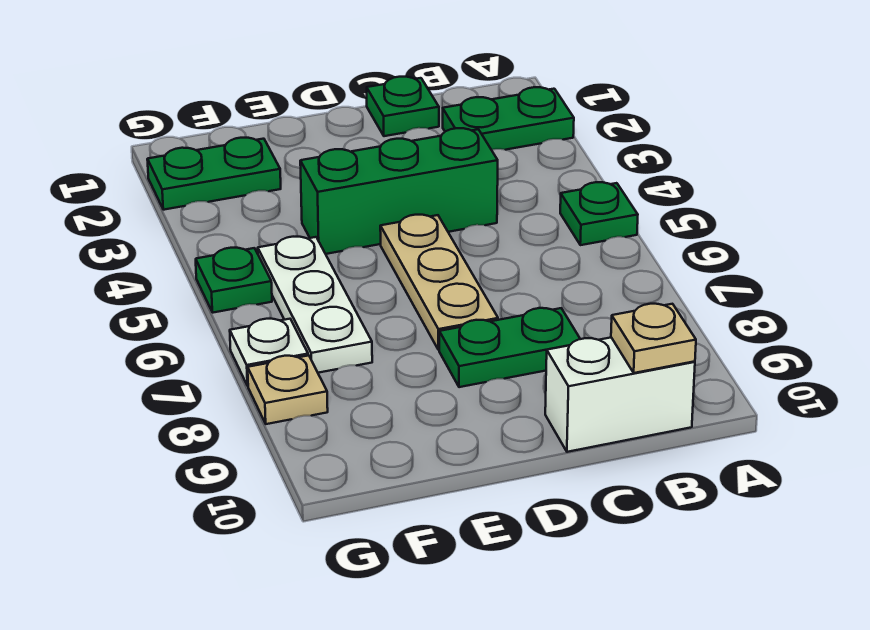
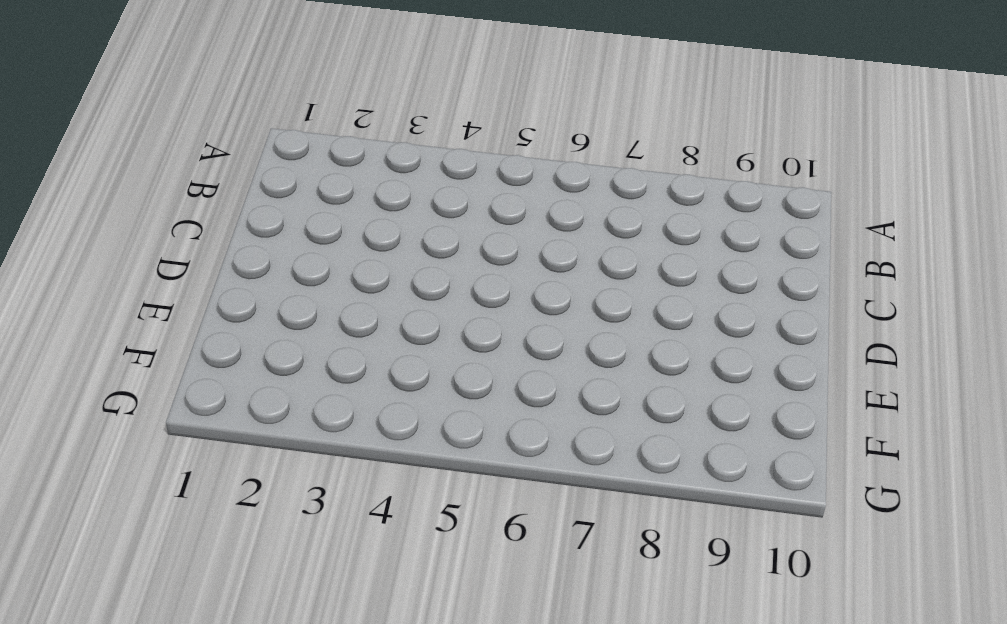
none -> green 1x2 plate [443,87,574,150]
none -> green 1x1 plate [560,182,638,245]
none -> white 1x2 brick [545,338,695,452]

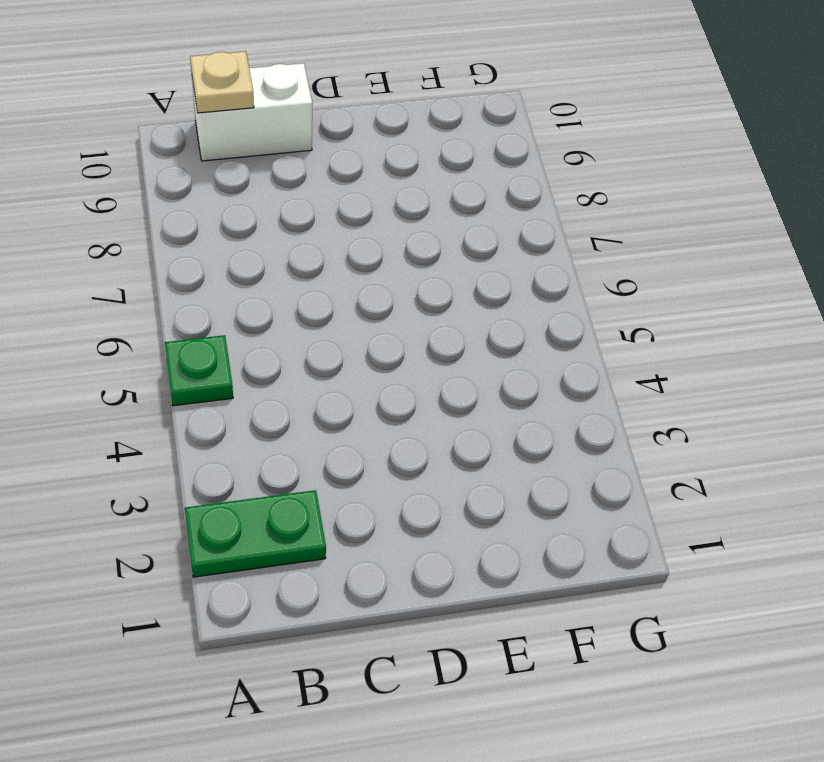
none -> green 1x1 plate [367,77,439,136]
none -> green 1x3 brick [300,128,498,254]
none -> green 1x2 plate [439,308,580,387]

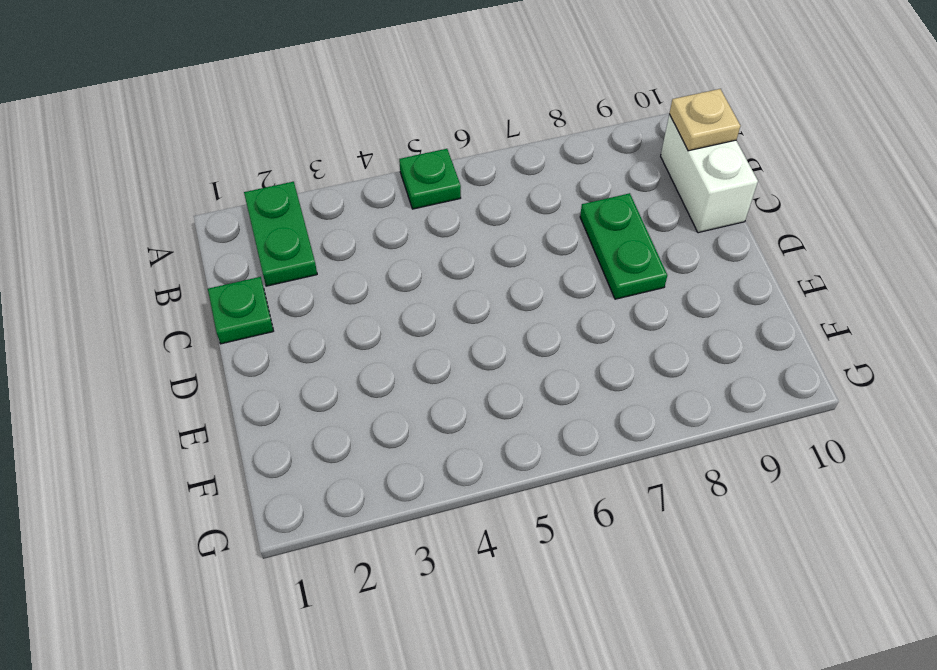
none -> green 1x3 brick [300,128,498,254]
none -> tan 1x3 plate [380,215,498,350]
none -> green 1x2 plate [147,138,281,210]

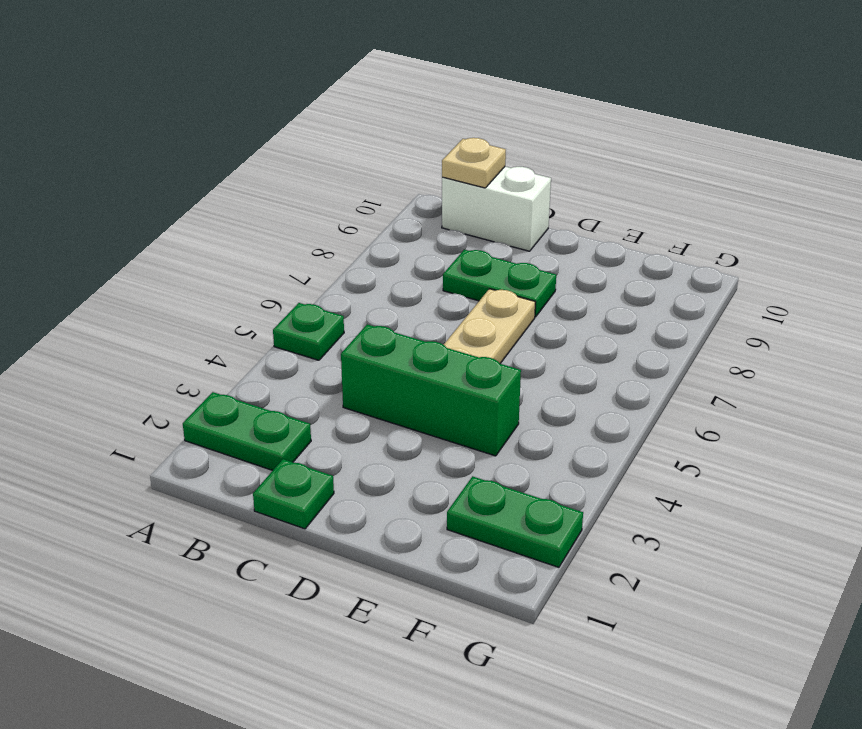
none -> white 1x3 plate [258,237,372,373]
none -> green 1x1 plate [196,248,272,313]
none -> white 1x1 plate [230,319,308,386]

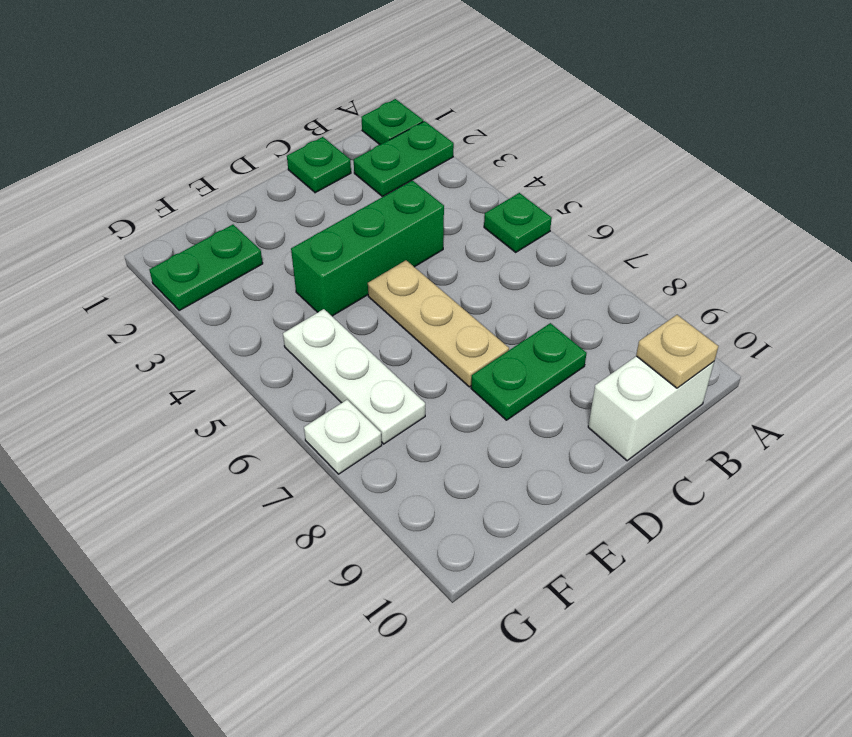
green 1x1 plate [361,99,423,145] -> green 1x1 plate moved to [196,248,272,313]
none -> tan 1x1 plate [248,355,328,424]

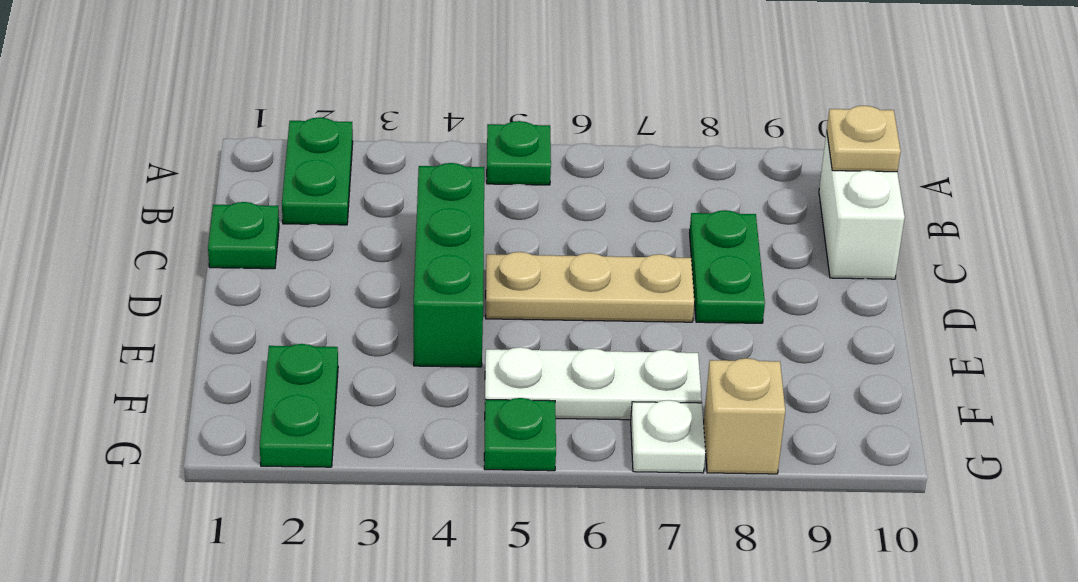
tan 1x1 brick [703,358,785,474] -> tan 1x1 plate [248,355,328,424]

